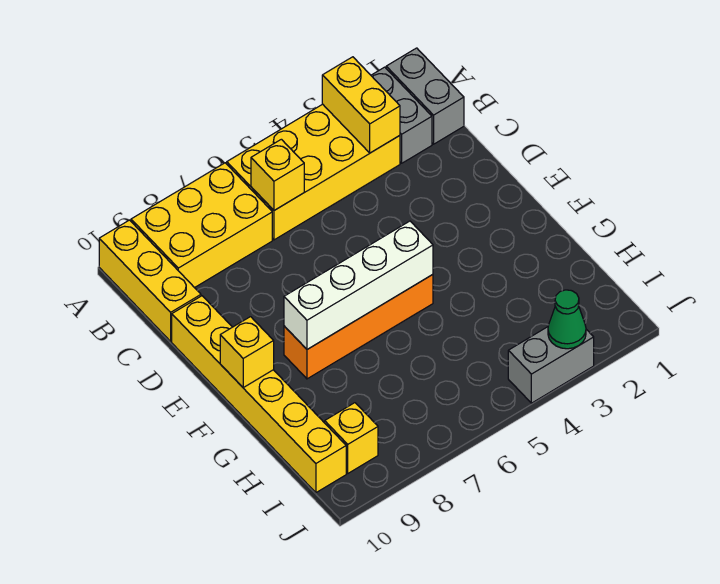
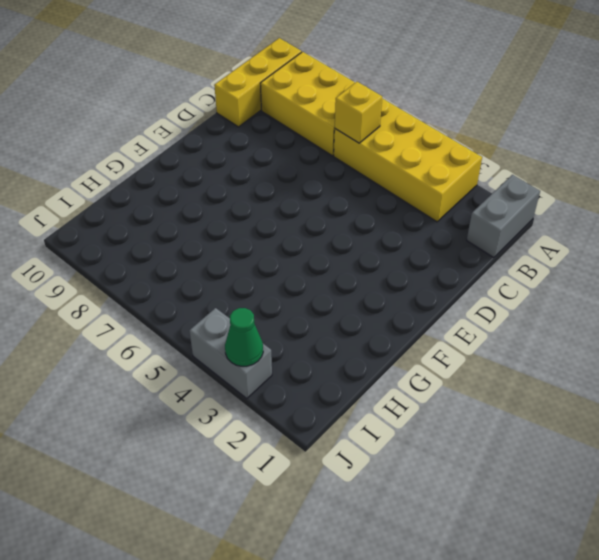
none -> grey 1x2 brick [371,67,432,163]
none -> yellow 1x6 brick [172,296,346,493]
none -> orange 1x4 brick [284,275,433,379]

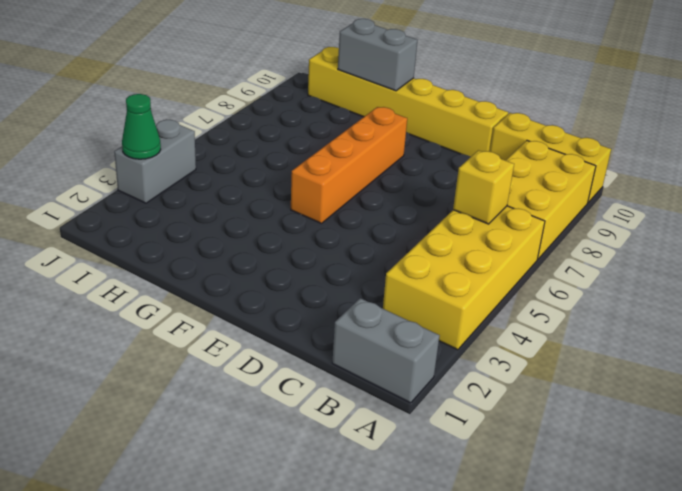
grey 1x2 brick [338,19,417,91] -> grey 1x2 brick moved to [371,67,432,163]
none -> yellow 1x1 brick [325,403,378,473]
none -> yellow 1x2 brick [322,57,400,153]
none -> white 1x4 brick [284,221,433,349]

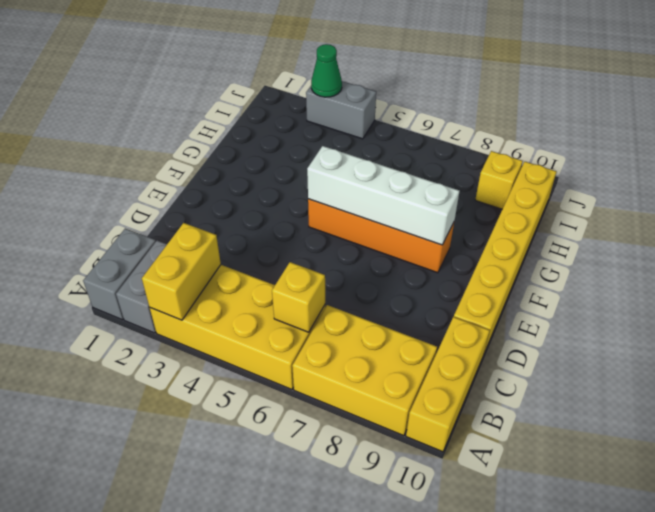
none -> yellow 1x1 brick [220,317,274,387]

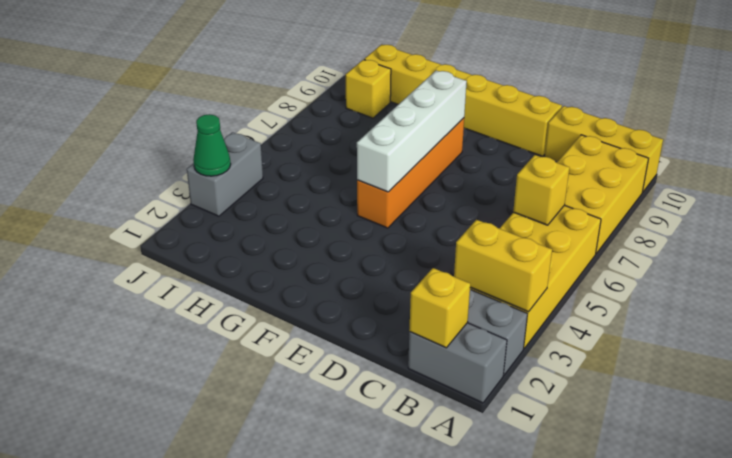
yellow 1x1 brick [409,268,470,348] -> yellow 1x1 brick moved to [220,317,274,387]

